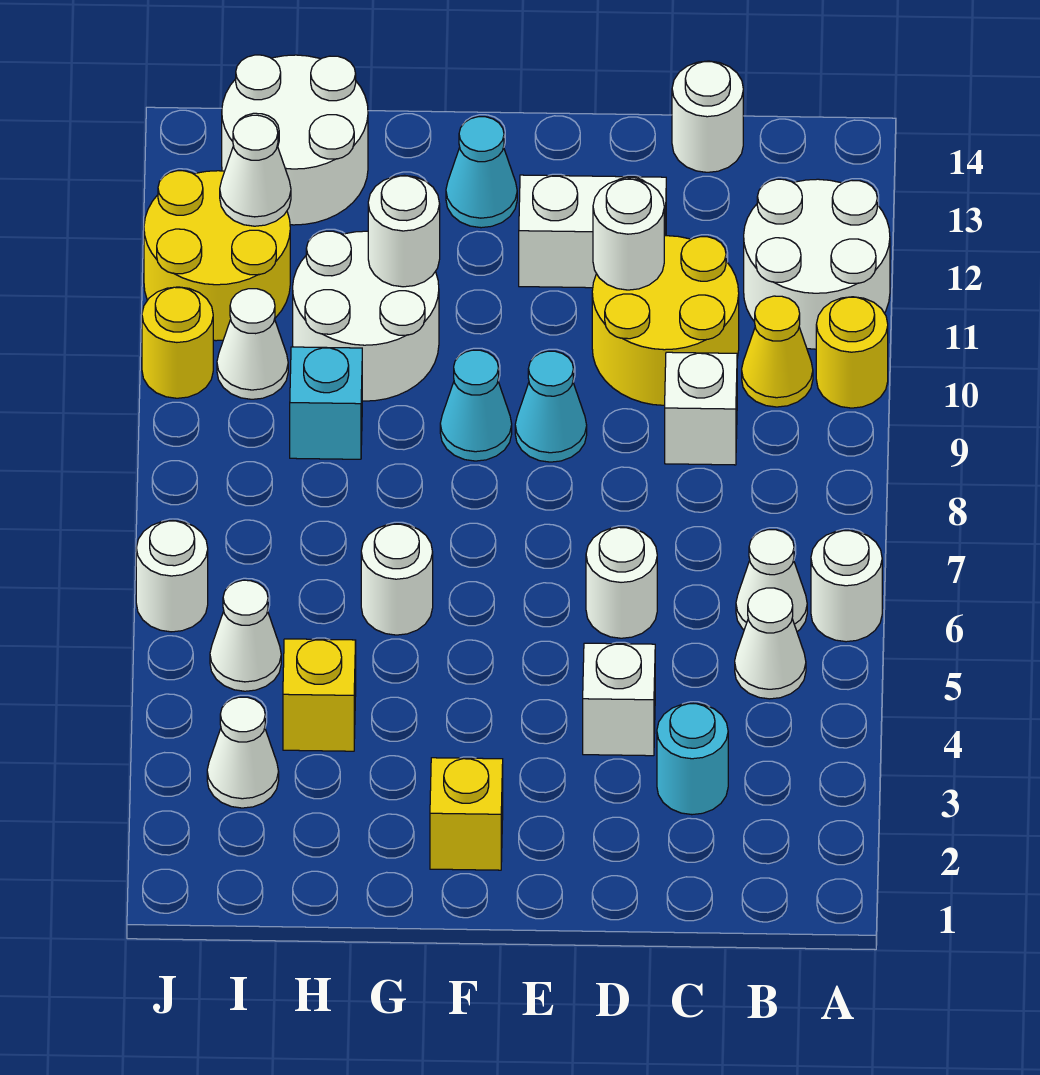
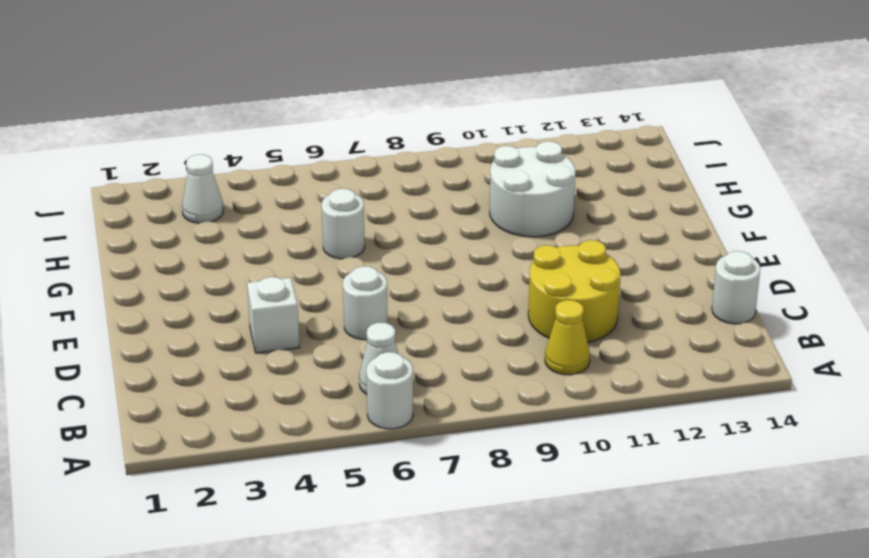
none -> yellow 1x1 round brick [816,297,888,408]
none -> white 2x2 round brick [744,179,890,349]
none -> white 1x1 cone [735,588,806,699]
none -> cyan 1x1 round brick [657,703,728,815]

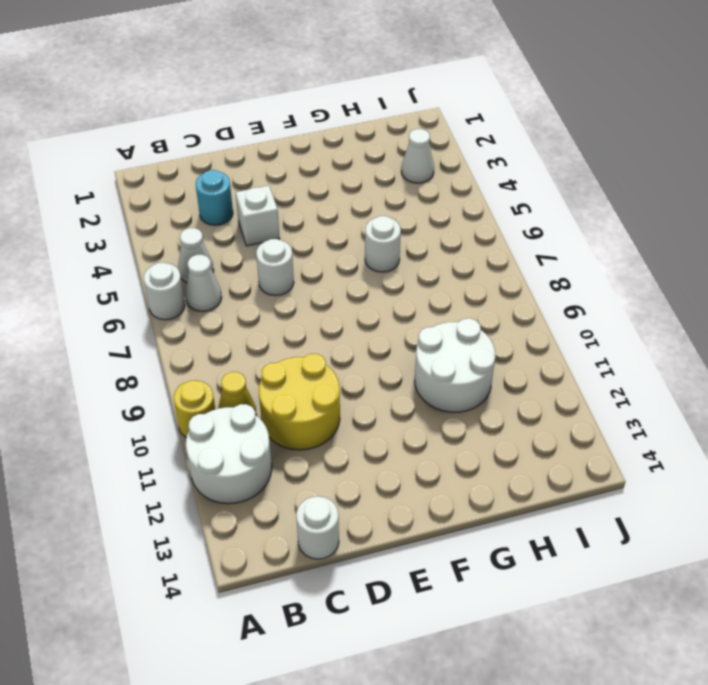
none -> white 1x1 brick [665,352,737,465]
none -> white 1x2 brick [519,175,666,288]
none -> cyan 1x1 cone [515,351,587,462]
none -> yellow 1x1 brick [430,758,503,870]

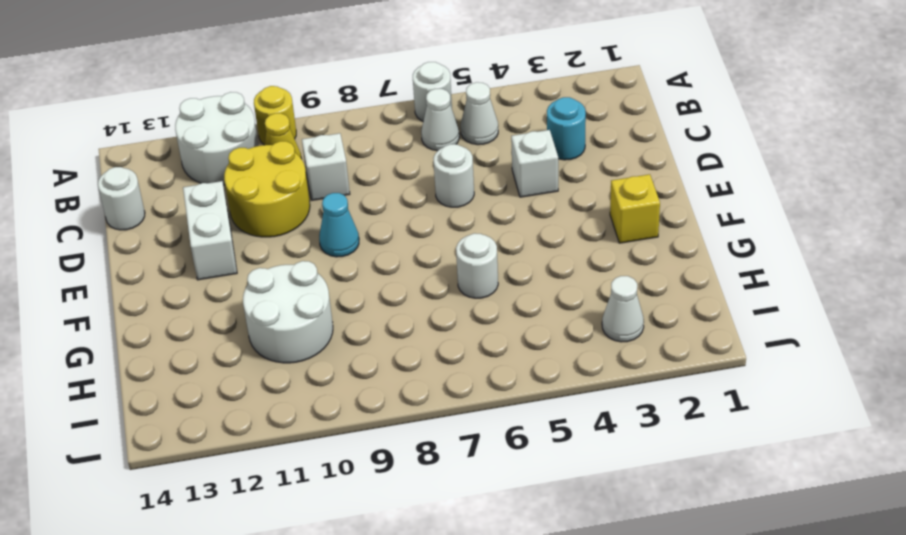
none -> cyan 1x1 cone [440,350,512,461]
none -> cyan 1x1 cone [446,117,517,228]
none -> yellow 1x1 brick [283,639,356,751]
none -> cyan 1x1 brick [290,347,362,459]

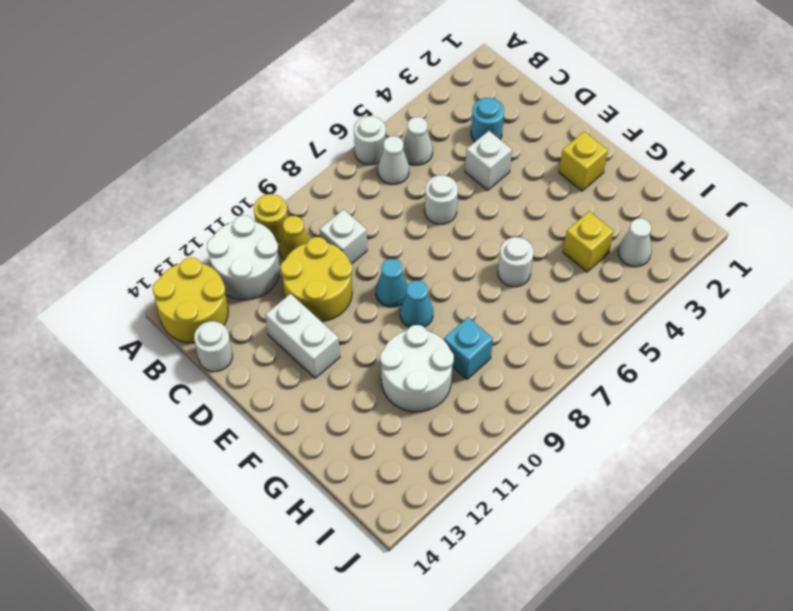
yellow 2x2 round brick [153,257,228,343] -> yellow 2x2 round brick moved to [144,171,290,341]
none -> cyan 1x1 cone [446,117,517,228]
none -> white 2x2 round brick [222,55,368,225]
none -> white 1x1 cone [210,580,281,691]
none -> white 1x1 cone [217,289,288,399]

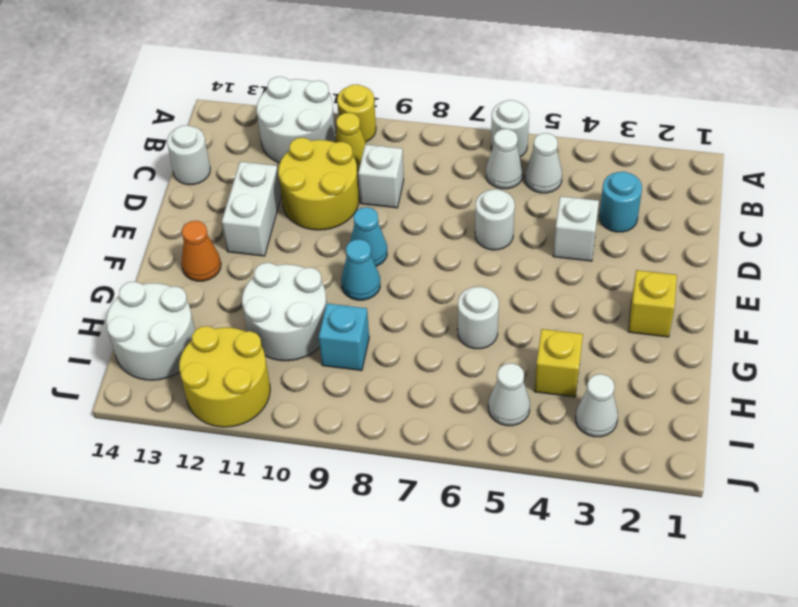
orange 1x1 cone [181,221,221,281] -> cyan 1x1 cone [446,117,517,228]
none -> white 1x1 cone [217,289,288,399]
none -> white 1x1 round brick [136,520,208,632]
none -> yellow 1x1 round brick [142,287,213,398]
none -> white 1x1 round brick [593,179,664,290]

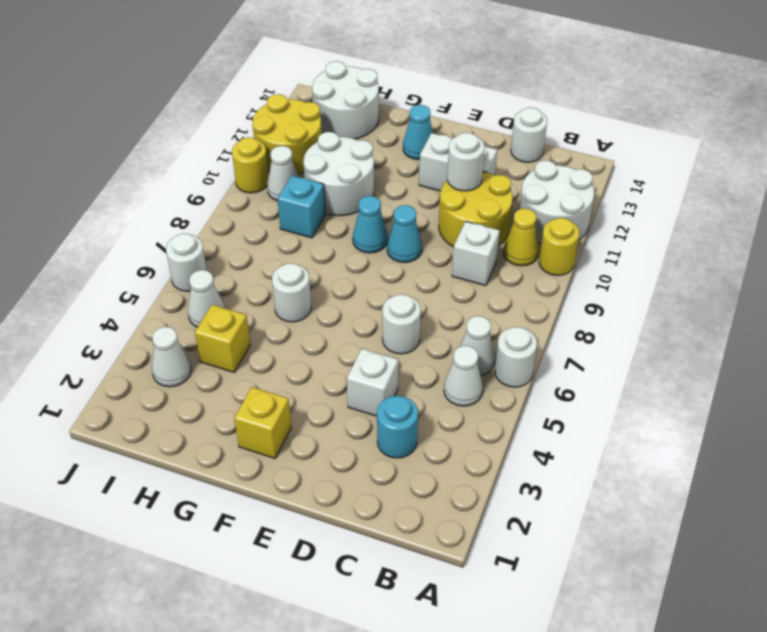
none -> white 1x1 round brick [368,175,440,287]
none -> white 1x1 cone [220,115,291,226]

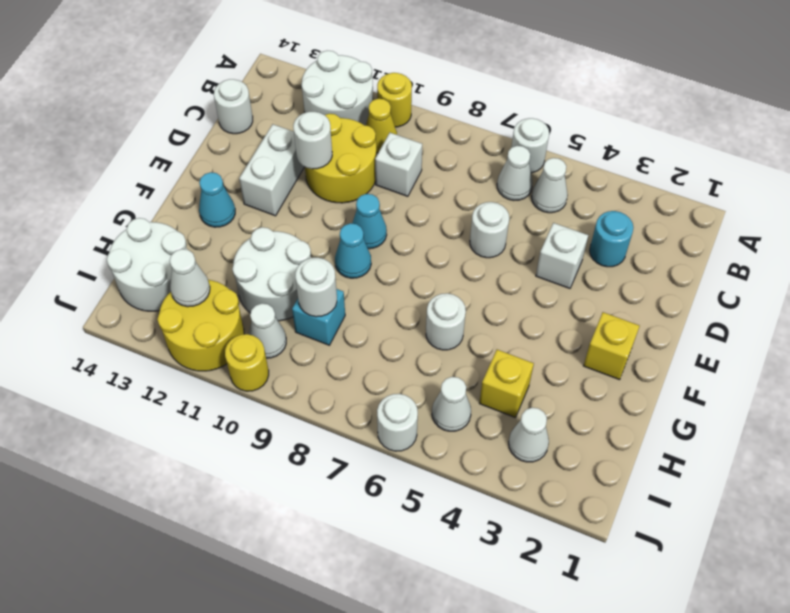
white 1x1 round brick [295,258,337,317] -> white 1x1 round brick moved to [368,175,440,287]

